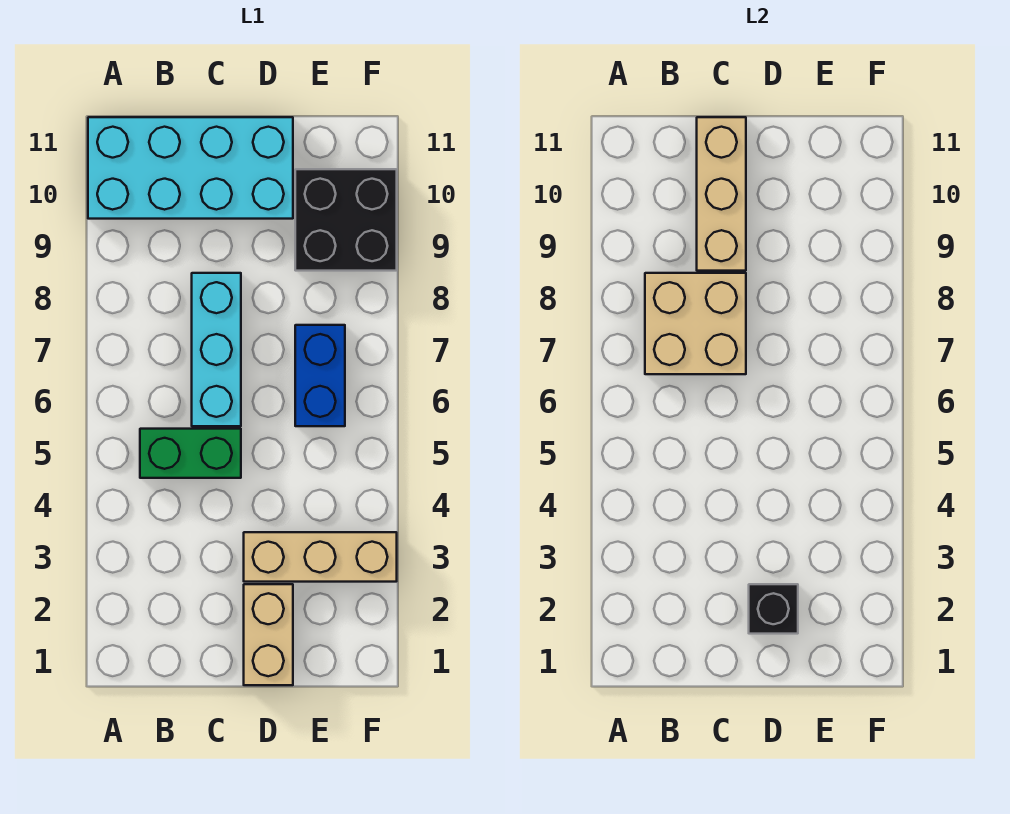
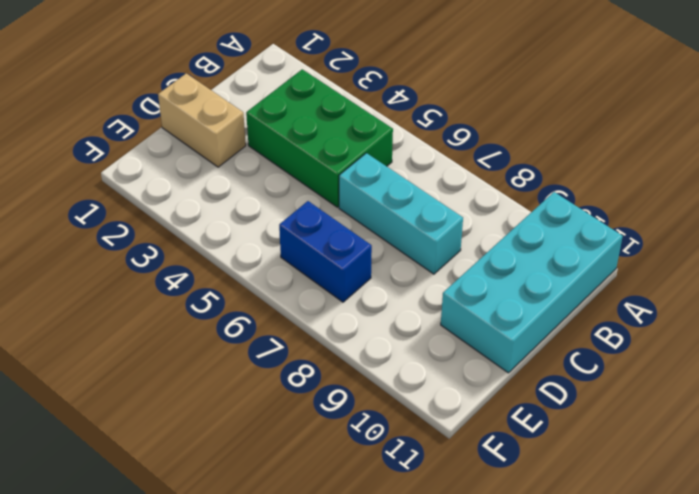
green 2x3 brick [246,69,393,207] -> green 1x2 brick [140,429,241,478]
none -> tan 1x3 brick [244,532,397,582]
none -> black 2x2 brick [295,169,397,271]

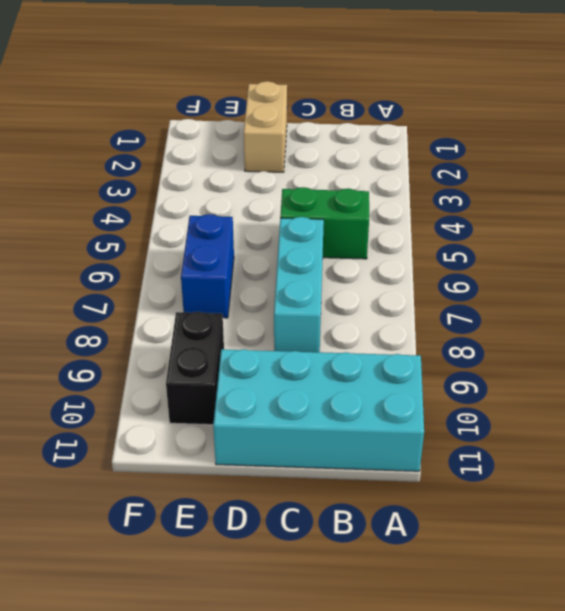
black 1x2 brick [166,312,224,425] -> black 2x2 brick [295,169,397,271]
none -> tan 1x3 brick [244,532,397,582]
none -> tan 2x2 brick [645,273,746,374]

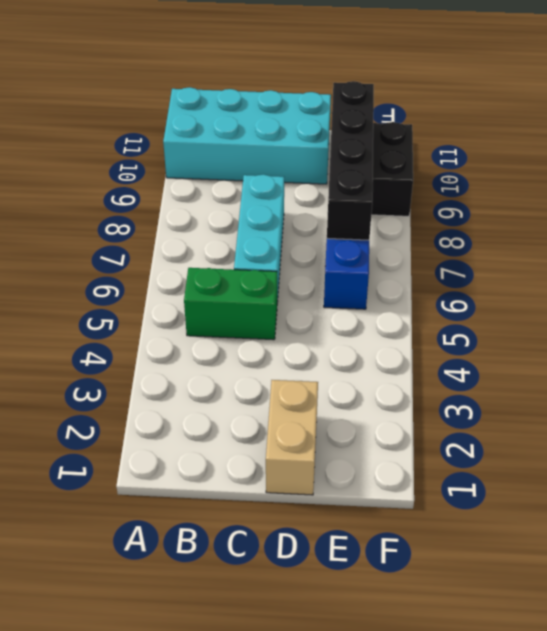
black 1x4 brick [327,81,374,240] -> none
none -> tan 1x3 brick [244,532,397,582]
none -> tan 2x2 brick [645,273,746,374]

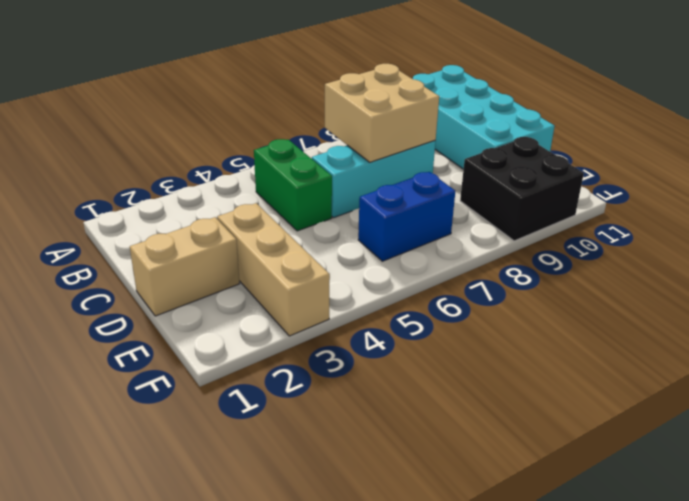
none -> tan 1x3 brick [697,117,746,271]
none -> black 1x1 brick [749,584,798,634]

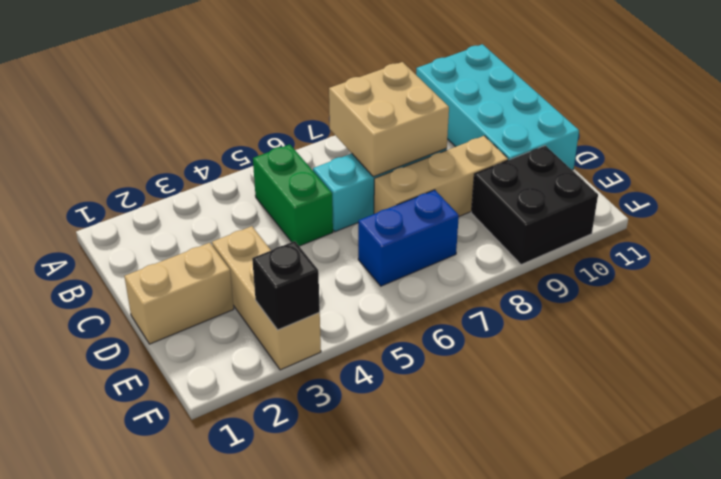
tan 1x3 brick [374,136,508,216] -> tan 1x3 brick moved to [697,117,746,271]
black 1x1 brick [252,241,320,330] -> black 1x1 brick moved to [749,584,798,634]

